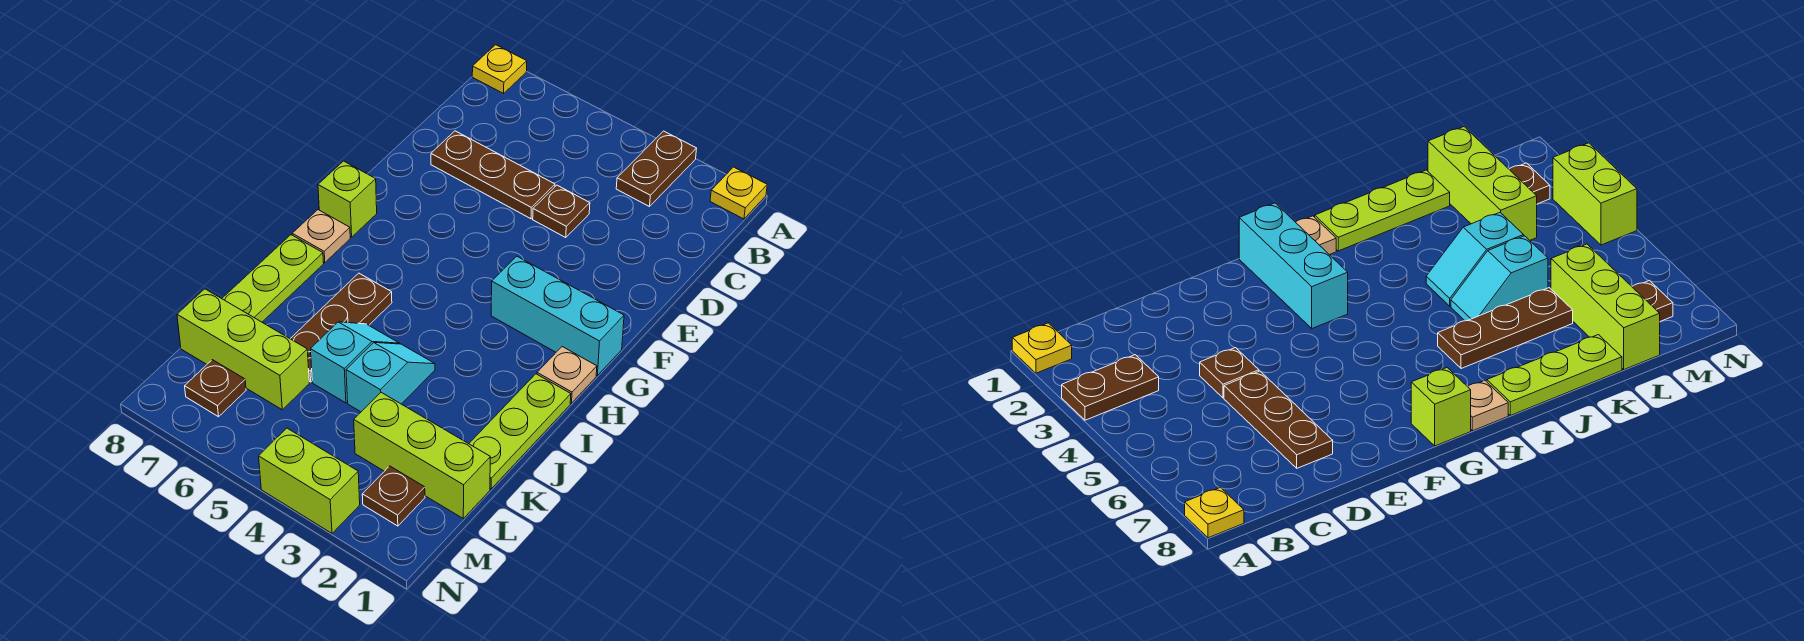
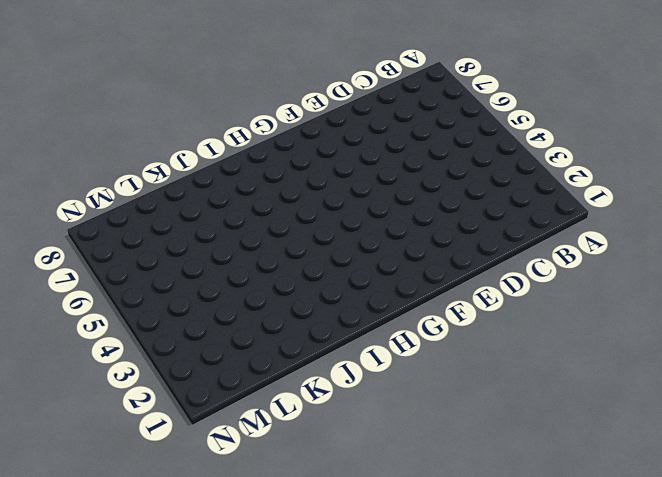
none -> yellow 1x1 plate [710,167,767,219]
none -> brown 1x2 plate [616,131,697,207]
none -> yellow 1x1 plate [472,45,527,93]

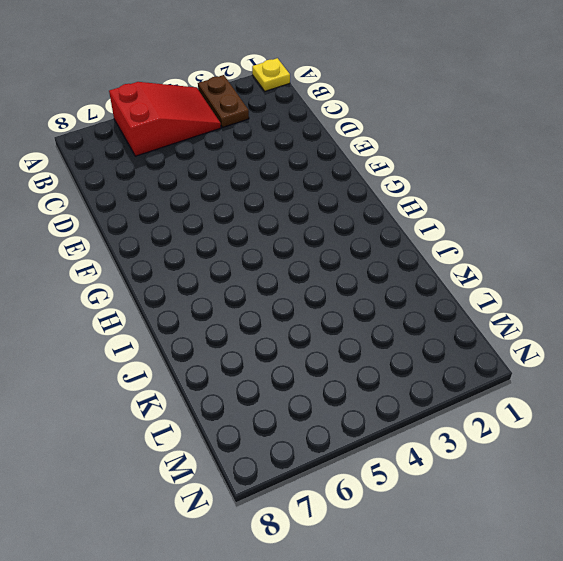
red 2x3 slope [109,82,221,156] -> none
none -> yellow 1x1 plate [472,45,527,93]
none -> brown 1x1 plate [533,185,590,238]
none -> brown 1x3 plate [431,131,555,219]

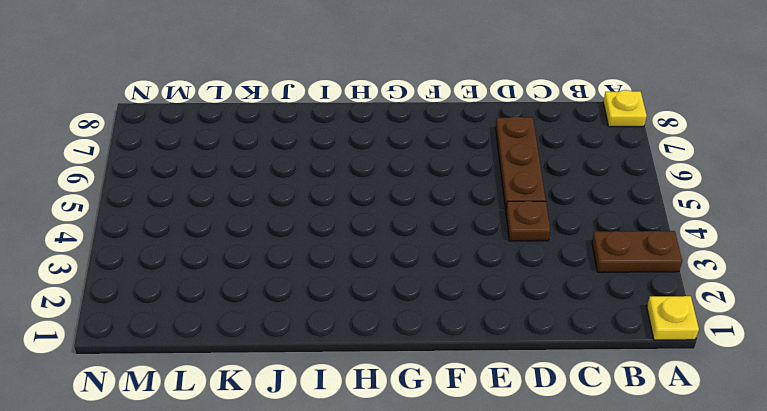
none -> cyan 1x3 brick [491,256,624,375]
none -> lime 1x1 brick [318,161,377,237]
none -> tan 1x1 plate [537,347,597,403]

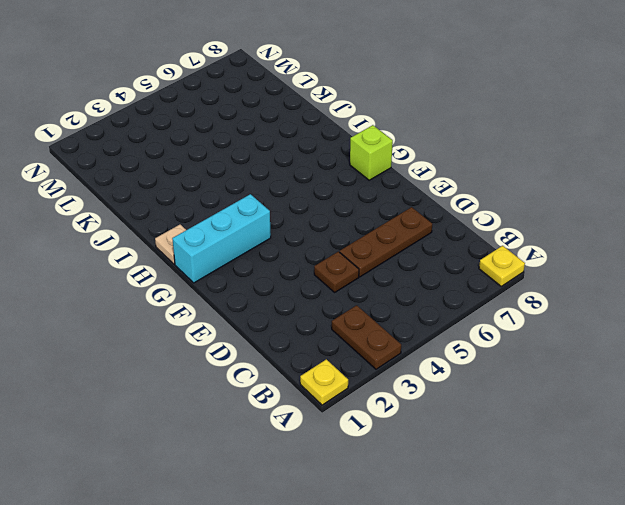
none -> tan 1x1 plate [292,210,350,263]
none -> lime 1x3 plate [469,374,571,489]
none -> brown 1x3 plate [290,273,392,382]

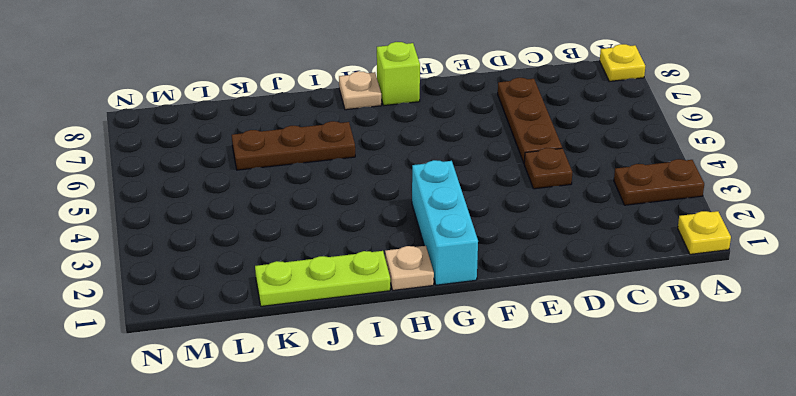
none -> lime 1x3 plate [222,235,324,322]
none -> cyan 1x2 slope [346,343,435,412]
none -> cyan 1x2 slope [311,322,400,403]

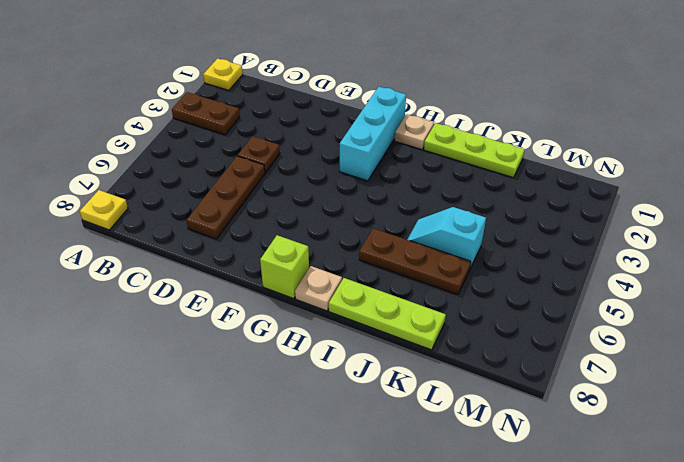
none -> cyan 1x2 slope [346,343,435,412]
none -> lime 1x3 brick [354,393,490,518]
none -> lime 1x3 brick [177,289,309,410]

